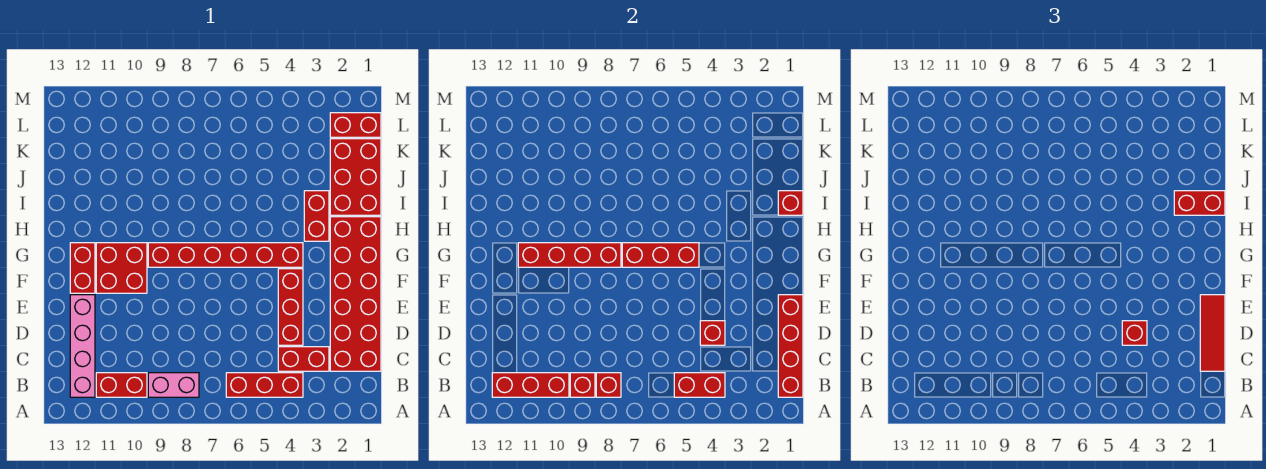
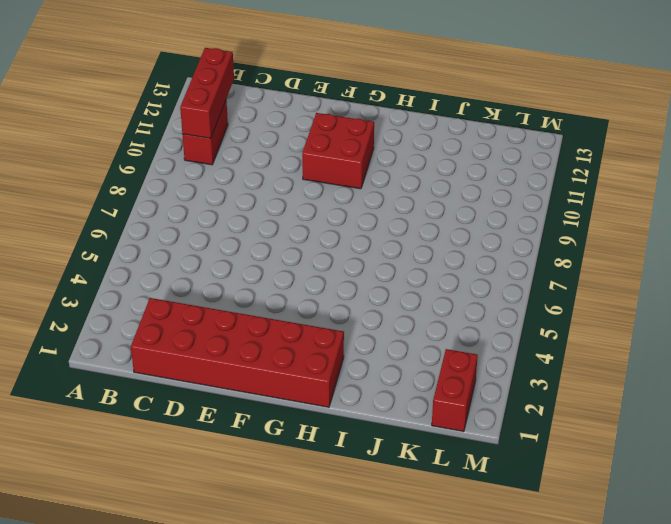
none -> red 1x3 brick [226,373,303,397]
none -> pink 1x2 brick [148,373,199,397]
none -> pink 1x4 brick [70,295,95,397]

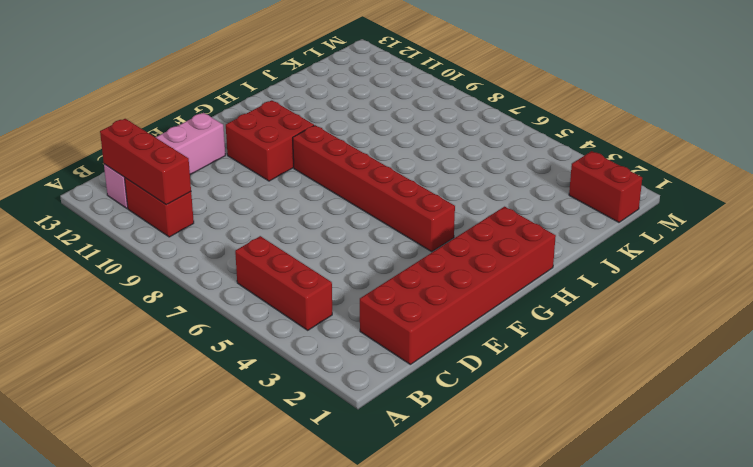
none -> pink 1x2 brick [148,373,199,397]
none -> red 1x2 brick [278,347,329,371]
none -> red 1x3 brick [278,269,303,345]

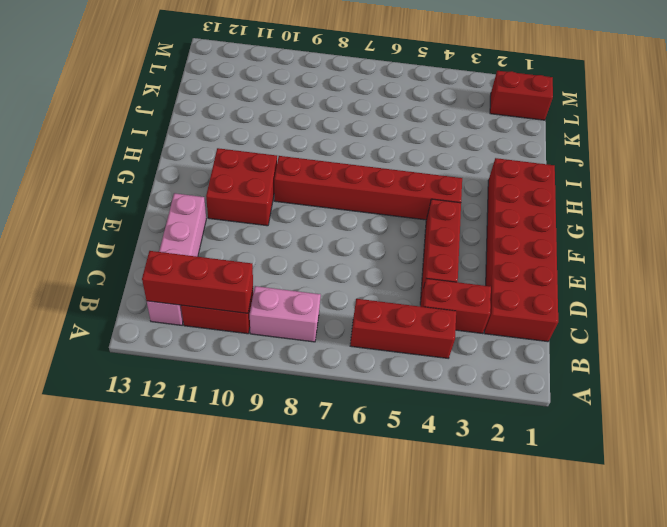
none -> red 1x2 brick [70,243,95,293]
none -> red 1x2 brick [304,191,329,241]
none -> red 2x3 brick [330,139,381,215]

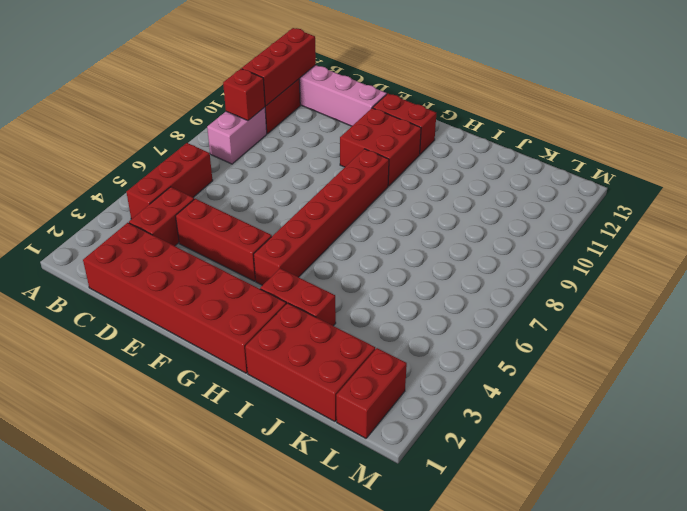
none -> red 1x4 brick [778,295,803,397]
none -> red 1x2 brick [674,373,725,397]
none -> red 1x1 brick [596,373,621,397]

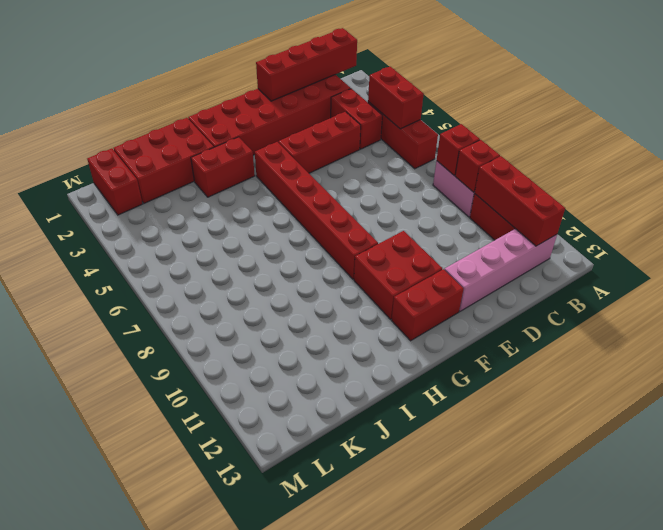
none -> red 1x1 brick [700,321,725,345]
none -> red 1x3 brick [622,243,699,267]
none -> red 1x4 brick [518,243,621,267]

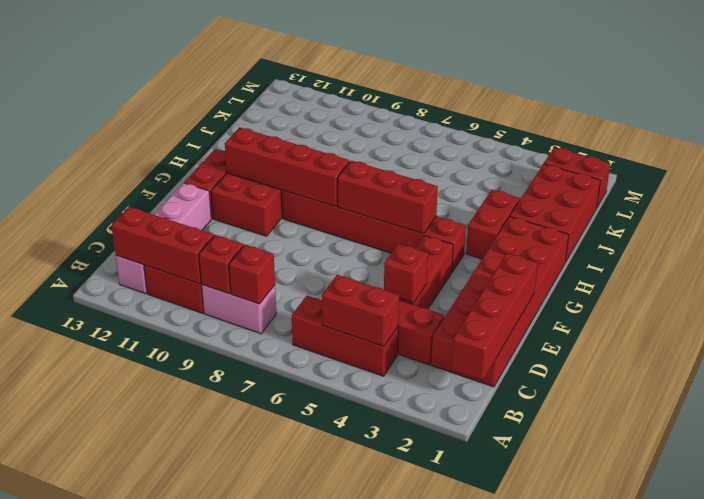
none -> red 1x1 brick [778,191,803,215]
none -> red 1x3 tile [1200,295,1225,371]
none -> red 1x1 brick [1122,321,1147,345]

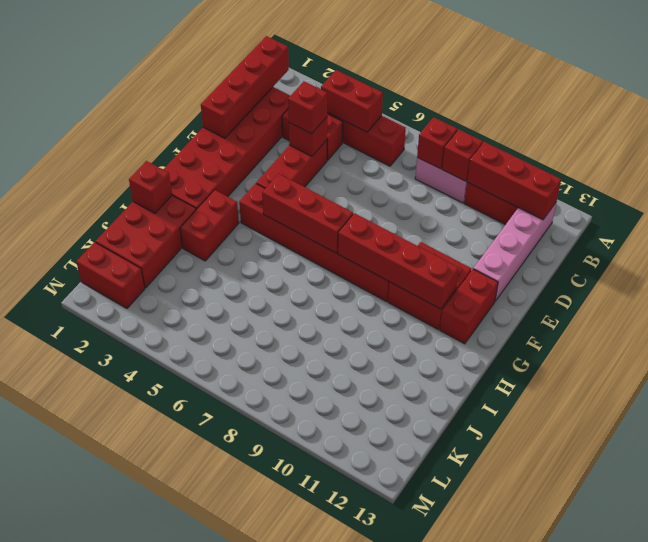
none -> red 1x3 tile [1200,295,1225,371]
none -> red 1x2 brick [1174,191,1225,215]

